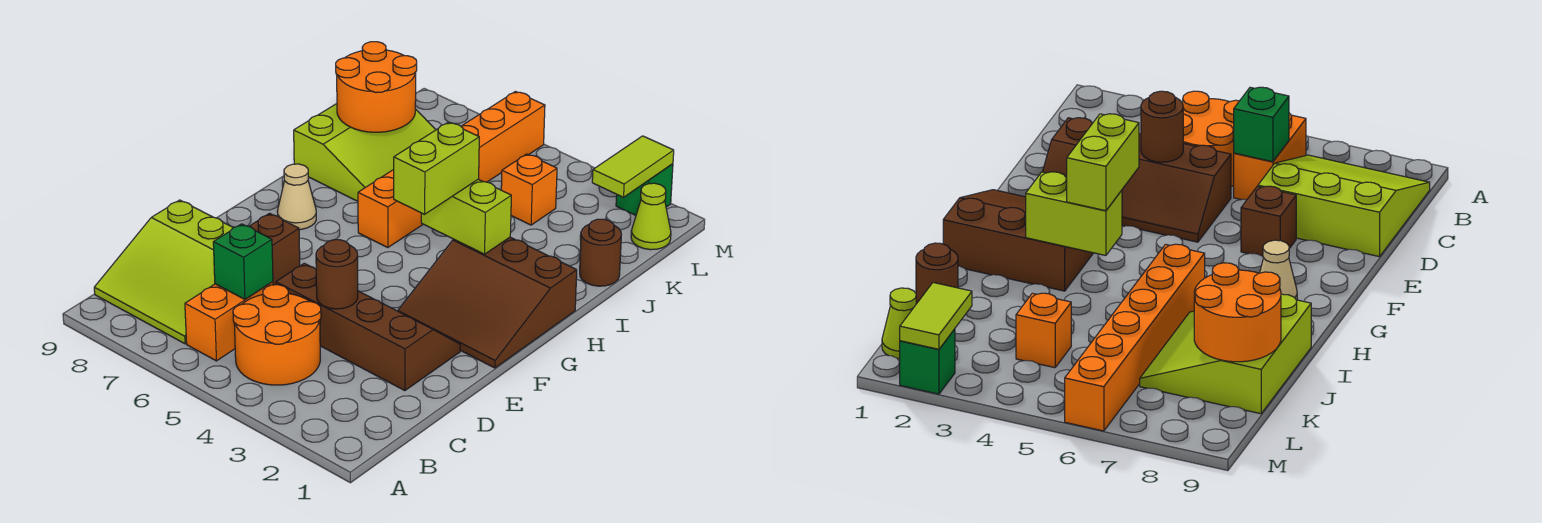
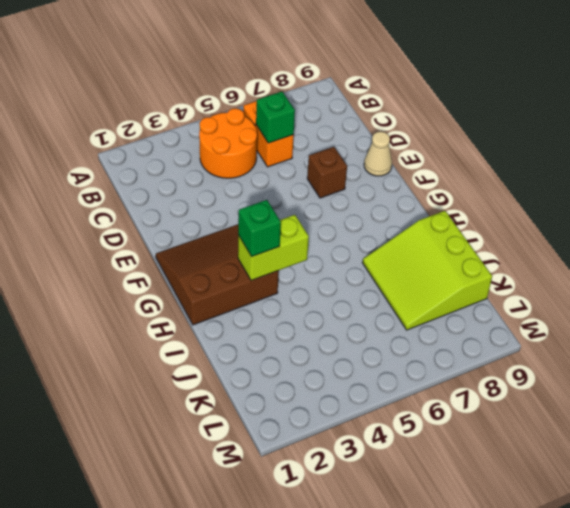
tan 1x1 cone [364,132,392,176] -> tan 1x1 cone moved to [277,164,316,230]
green 1x1 brick [238,200,281,256] -> green 1x1 brick moved to [616,164,673,215]
none -> lime 3x3 slope [94,200,233,344]
none -> brown 2x4 slope [276,263,460,391]
none -> orange 1x6 brick [358,92,545,248]

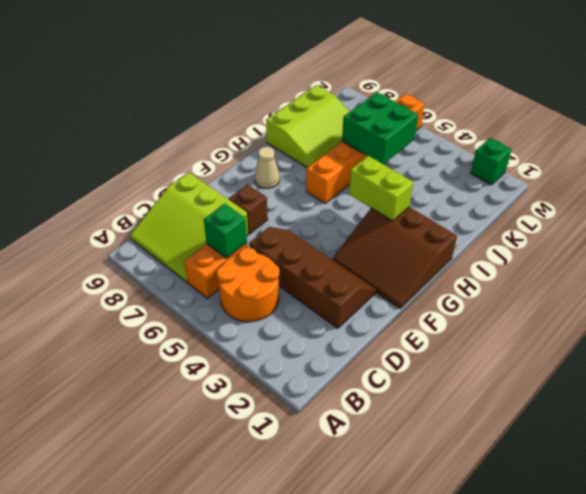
green 2x2 brick [342,92,418,165] -> none
none -> brown 1x1 round brick [580,219,621,286]
none -> orange 1x1 brick [501,154,557,225]
none -> lime 1x1 cone [631,183,671,250]

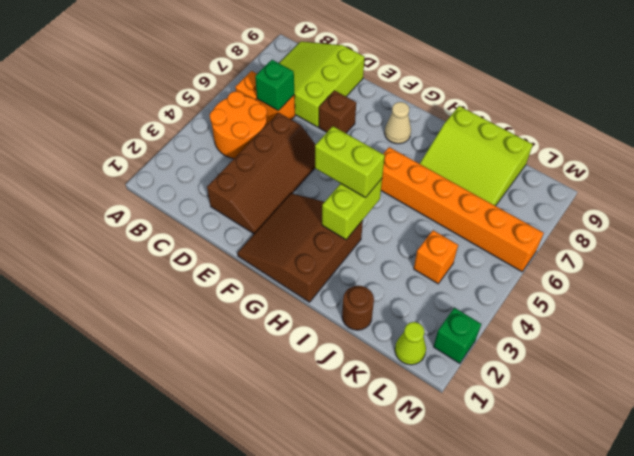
none -> brown 1x1 round brick [316,240,358,309]
none -> orange 2x2 round brick [336,42,417,132]
none -> lime 1x2 tile [592,136,674,197]

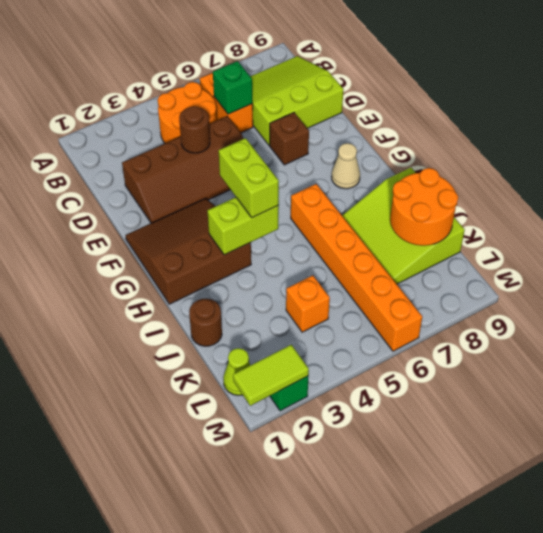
lime 1x2 tile [233,345,309,406] -> lime 1x2 tile turned to [592,136,674,197]

